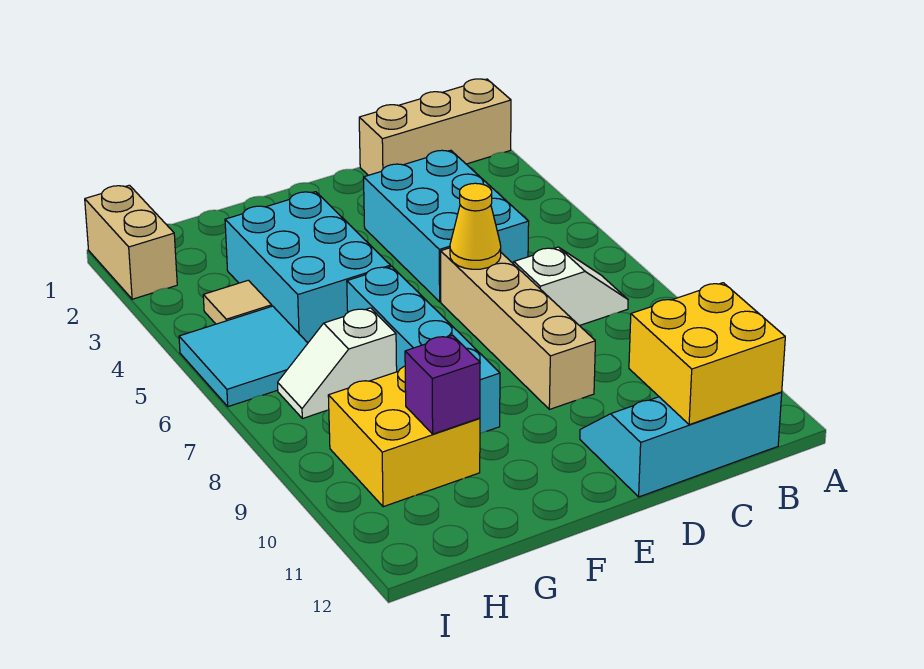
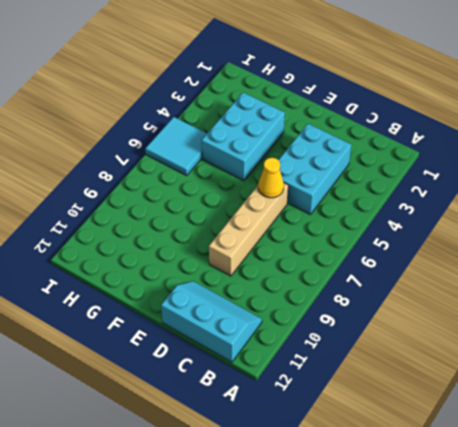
none -> tan 1x3 brick [359,79,511,175]
none -> white 1x2 slope [514,247,628,326]
none -> cyan 1x4 brick [347,266,500,433]

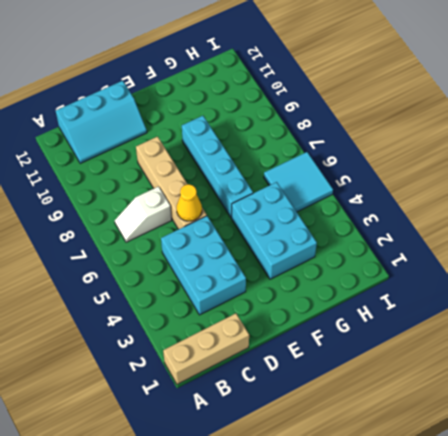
none -> white 1x2 slope [278,308,397,419]
none -> yellow 2x2 brick [328,366,480,507]
none -> tan 1x1 tile [203,280,272,324]

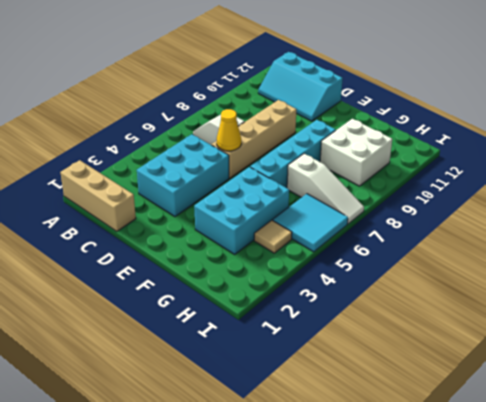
white 1x3 slope [287,154,364,224] -> white 1x2 slope [278,308,397,419]
white 2x2 brick [320,119,392,186] -> yellow 2x2 brick [328,366,480,507]
none -> tan 1x2 brick [85,185,177,299]
none -> yellow 2x2 brick [629,283,785,425]
none -> purple 1x1 brick [405,335,480,434]

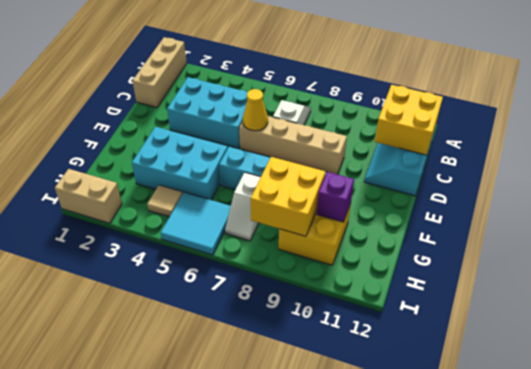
yellow 2x2 brick [251,157,325,236] -> none

